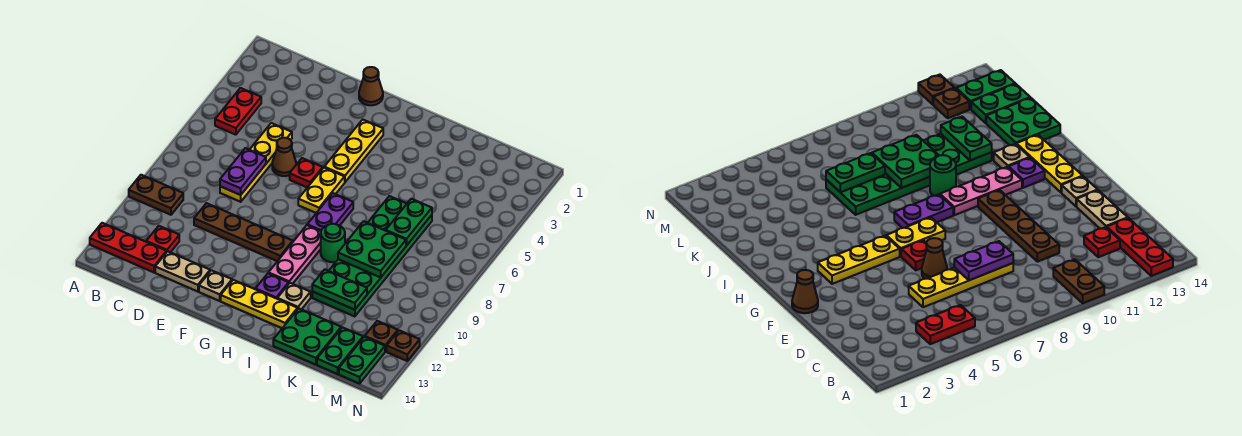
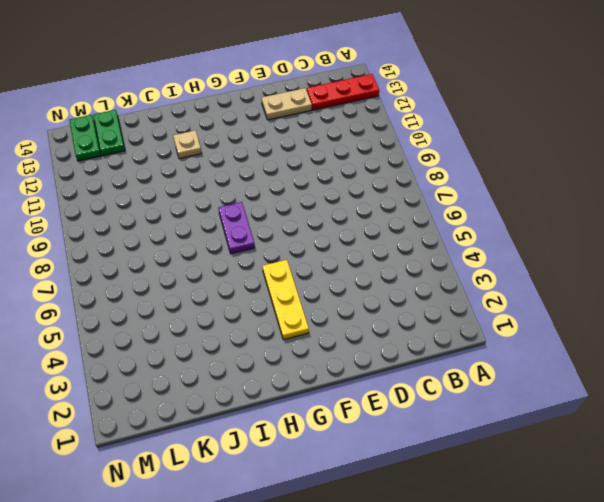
none -> brown 1x2 plate [129,175,183,215]
none -> red 1x2 plate [215,88,261,135]
none -> red 1x1 plate [146,226,179,252]

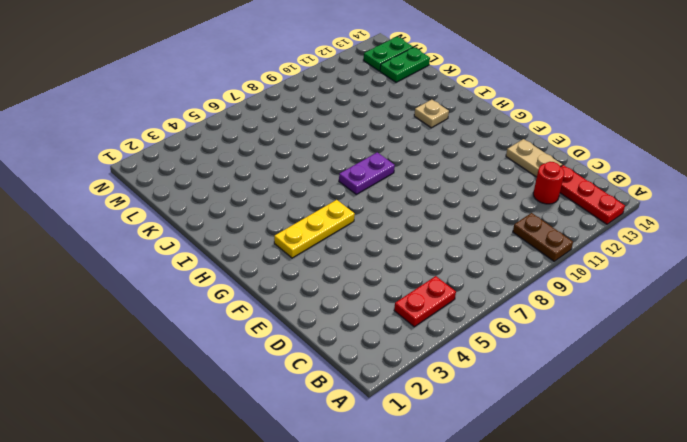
red 1x1 round brick [533,162,564,204] -> red 1x1 plate [146,226,179,252]
none -> yellow 1x4 plate [220,123,292,202]
none -> brown 1x4 plate [194,203,293,261]
none -> brown 1x1 cone [272,138,296,176]

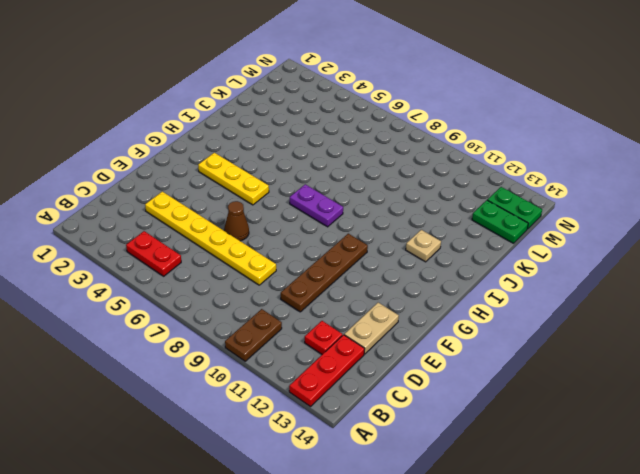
yellow 1x6 plate [145,192,276,285] -> yellow 1x4 plate [220,123,292,202]
none -> brown 1x1 cone [359,67,383,105]
none -> red 1x1 plate [290,158,323,188]
none -> tan 1x1 plate [199,270,232,301]

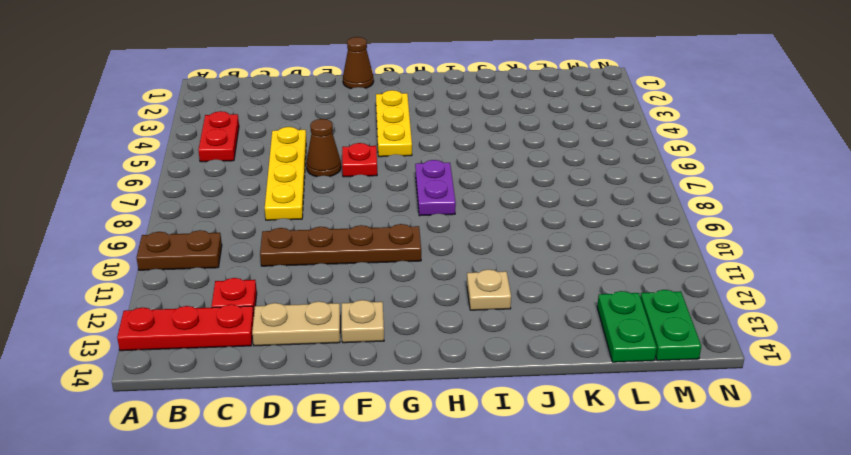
none -> yellow 1x2 plate [298,168,345,213]
none -> yellow 1x3 plate [221,280,298,328]
none -> pink 1x3 plate [269,225,321,284]

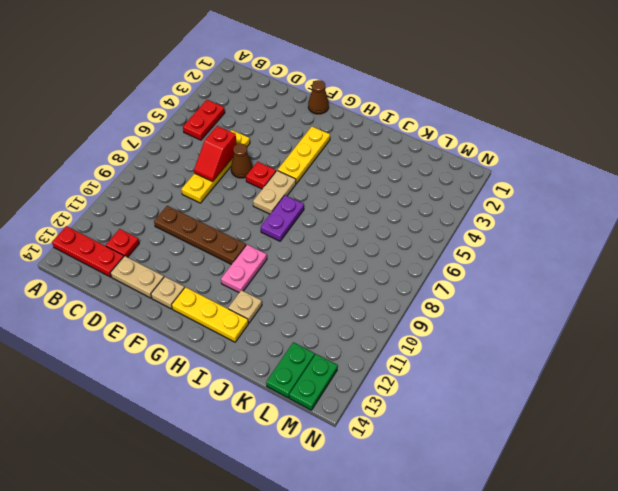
red 1x2 slope [194,126,237,182] -> purple 1x2 plate [220,148,266,195]
tan 1x2 plate [253,170,296,214] -> yellow 1x2 plate [298,168,345,213]
pink 1x2 plate [221,245,267,292] -> pink 1x3 plate [269,225,321,284]
none -> brown 1x2 plate [129,175,183,215]
none -> purple 1x1 plate [256,273,289,299]
none -> green 1x1 round brick [321,224,345,262]

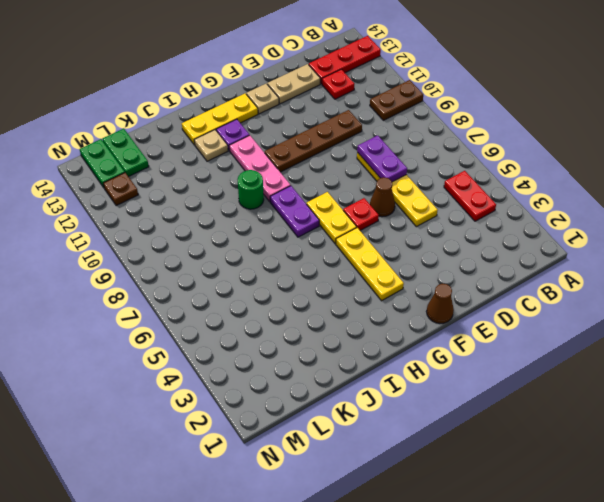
none -> green 2x6 plate [312,196,432,317]
none -> green 2x2 plate [273,308,341,365]
none -> brown 1x1 plate [387,330,420,361]

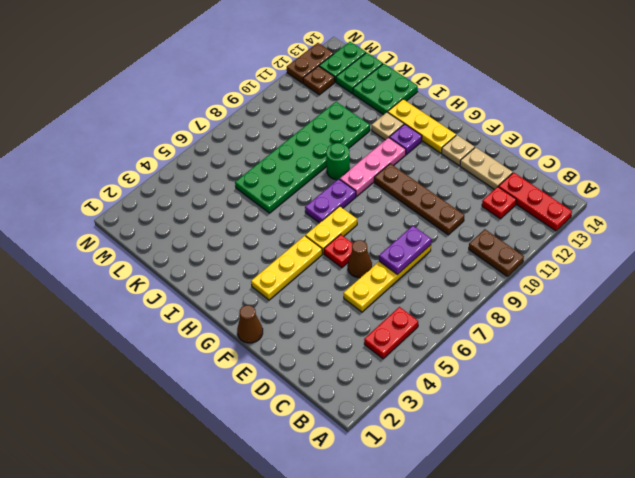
brown 1x2 plate [287,43,334,83] -> brown 1x1 plate [387,330,420,361]
none -> green 2x2 plate [338,221,406,278]
none -> green 1x2 plate [312,269,367,310]
none -> green 1x2 plate [386,199,432,245]

